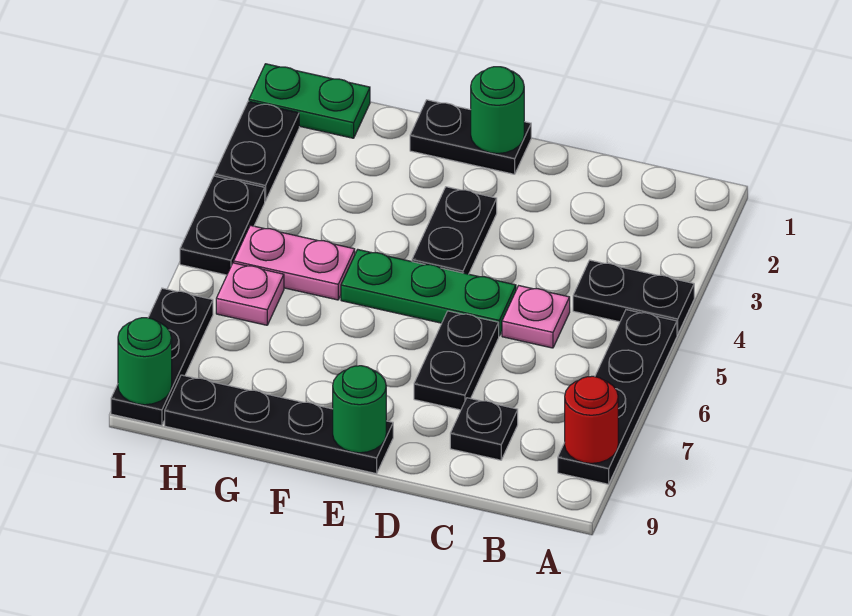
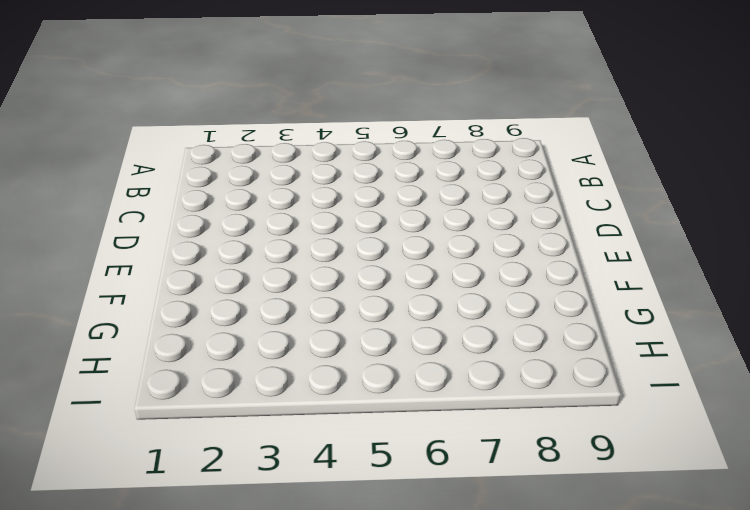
none -> black 1x2 plate [573,260,694,335]
none -> black 1x4 plate [558,310,677,484]
none -> pink 1x1 plate [502,286,570,348]

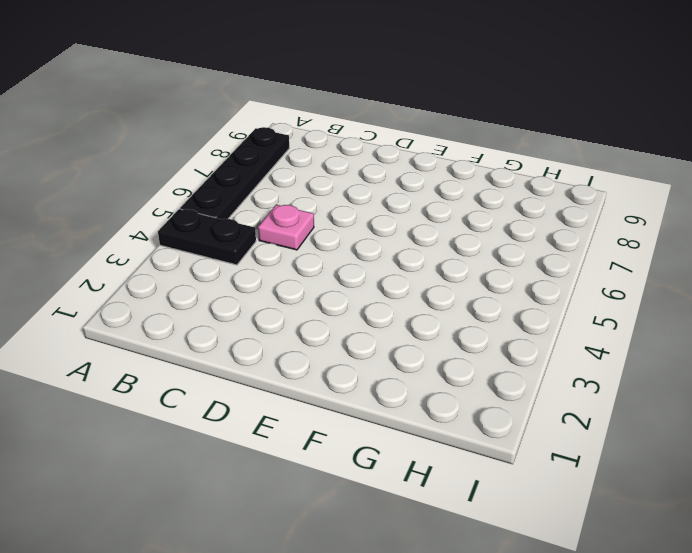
none -> black 1x1 plate [450,398,518,460]
none -> green 1x3 plate [341,250,516,336]
none -> black 1x2 plate [414,311,499,410]

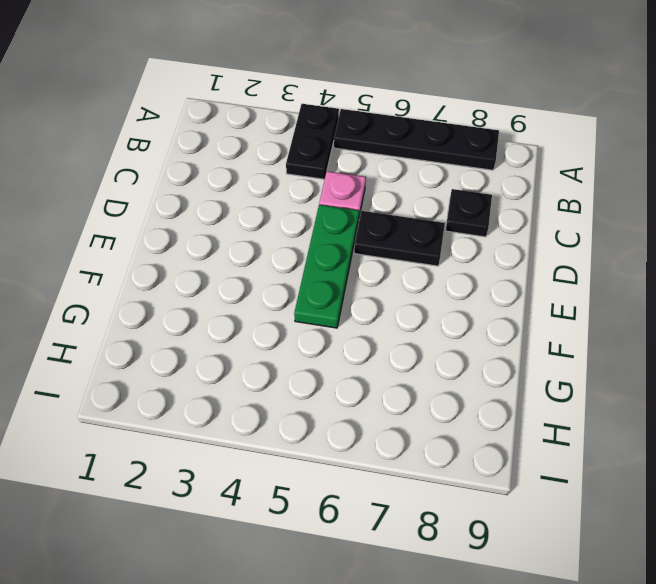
none -> black 1x2 plate [410,100,531,174]
none -> black 1x2 plate [412,187,497,274]
none -> black 1x4 plate [165,375,393,474]

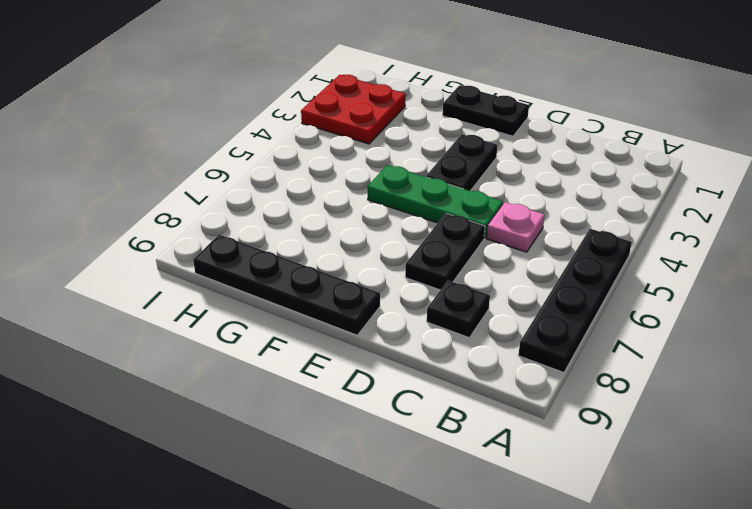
red 2x2 plate [301,75,406,144] -> black 1x2 plate [214,101,299,201]
none -> black 1x2 plate [573,260,694,335]
none -> pink 1x2 plate [234,225,355,300]
none -> green 1x2 plate [249,64,370,138]

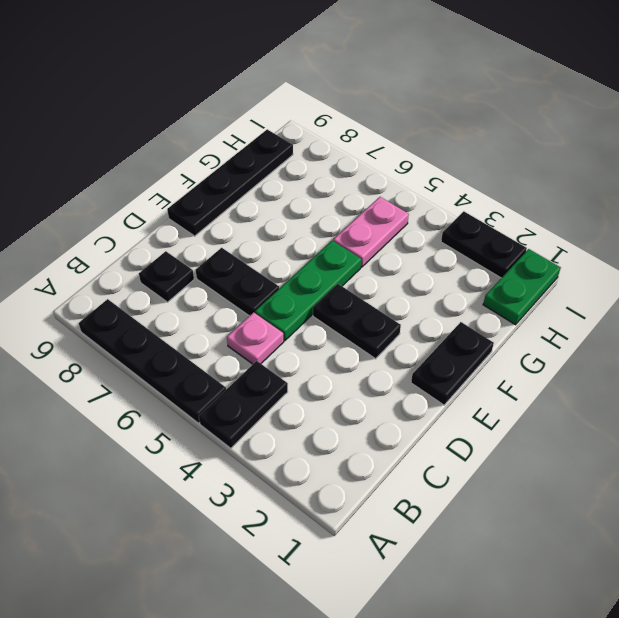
none -> pink 1x1 plate [216,263,284,325]
none -> black 1x2 plate [180,176,265,275]
none -> black 1x3 plate [111,288,213,426]

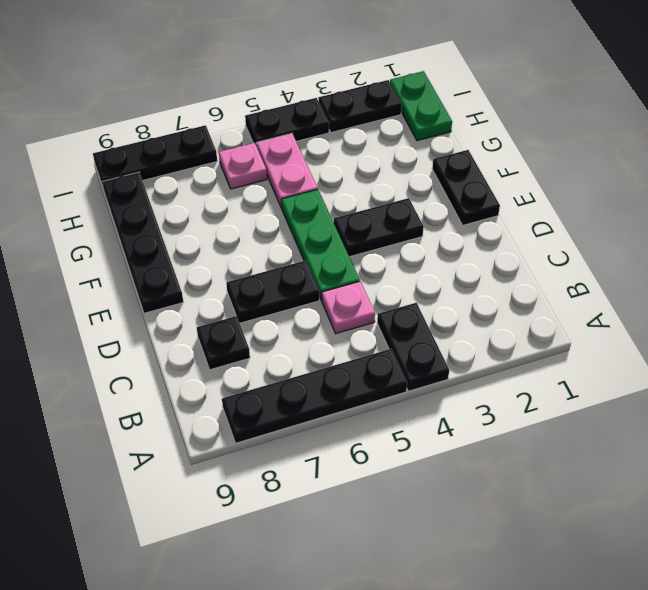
none -> red 1x1 round brick [565,376,618,463]
none -> green 1x1 round brick [471,67,524,153]
none -> green 1x1 round brick [333,366,386,453]

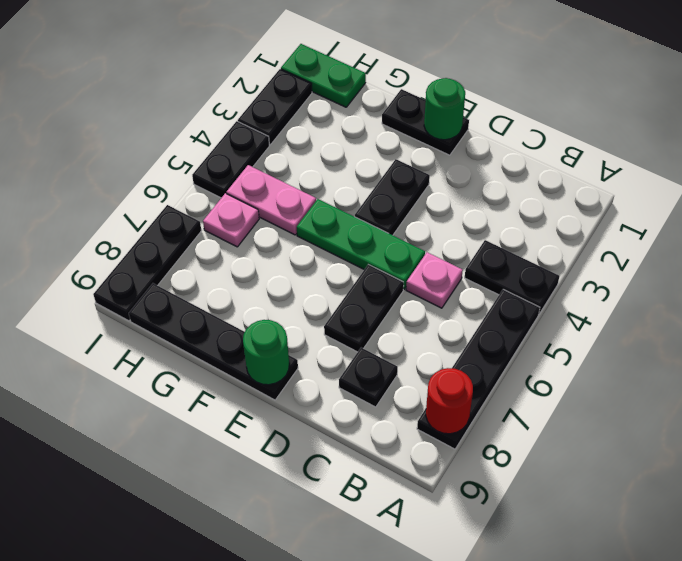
none -> green 1x1 round brick [118,318,172,405]

